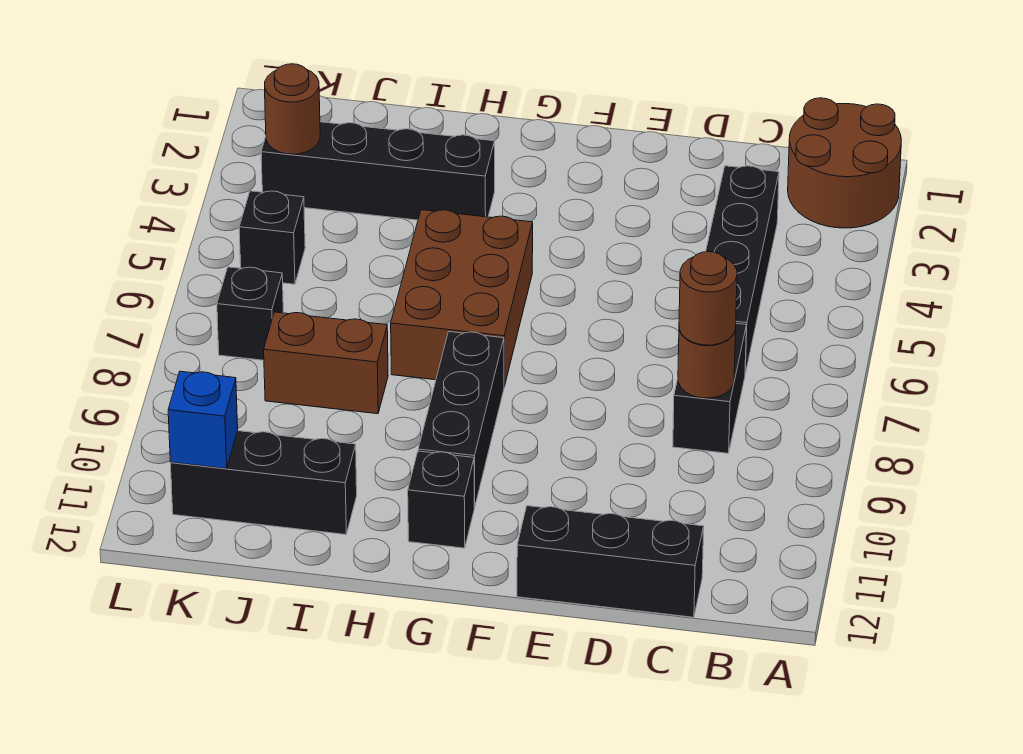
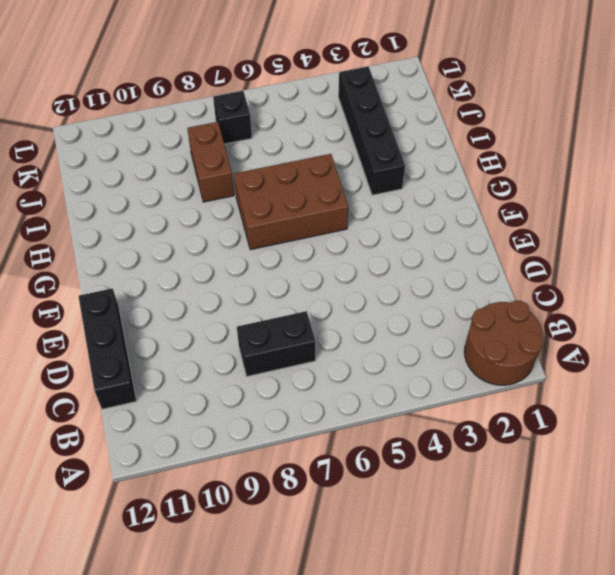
none -> black 1x4 brick [706,166,779,374]
none -> black 1x3 brick [418,332,504,507]
none -> black 1x1 brick [408,451,474,548]

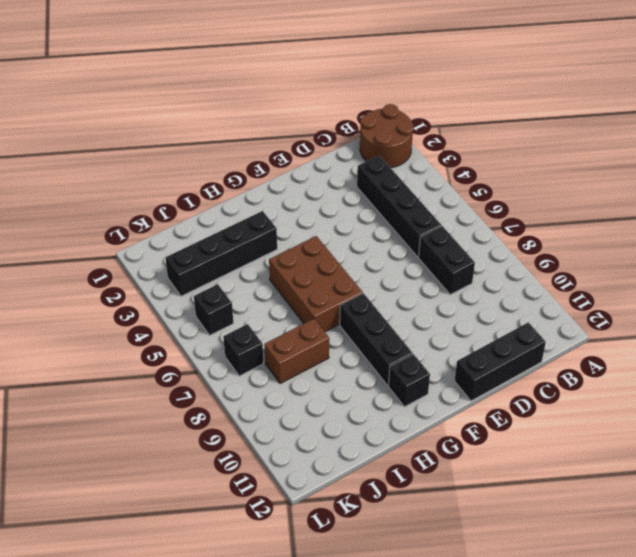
none -> black 1x3 brick [170,431,357,535]
none -> brown 1x1 round brick [678,330,736,398]
none -> brown 1x1 round brick [265,64,320,154]

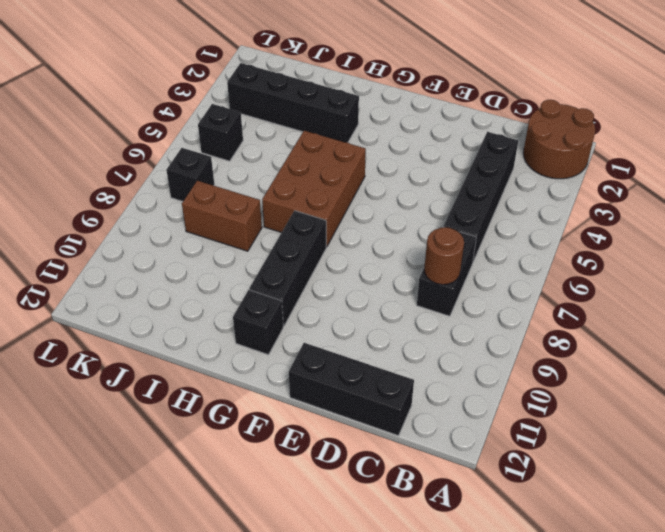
none -> black 1x3 brick [170,431,357,535]
none -> brown 1x1 round brick [265,64,320,154]
none -> blue 1x1 brick [168,371,238,469]

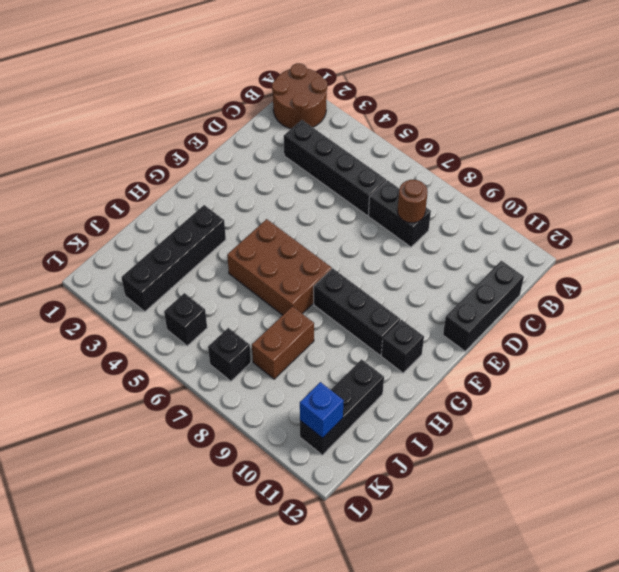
none -> brown 1x1 round brick [265,64,320,154]
none -> brown 1x1 round brick [679,252,737,345]

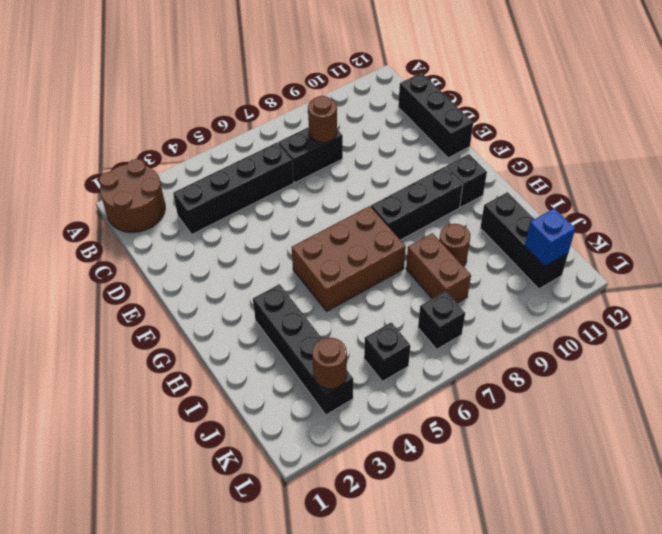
brown 1x1 round brick [439,224,471,266] -> brown 1x1 round brick moved to [679,252,737,345]

